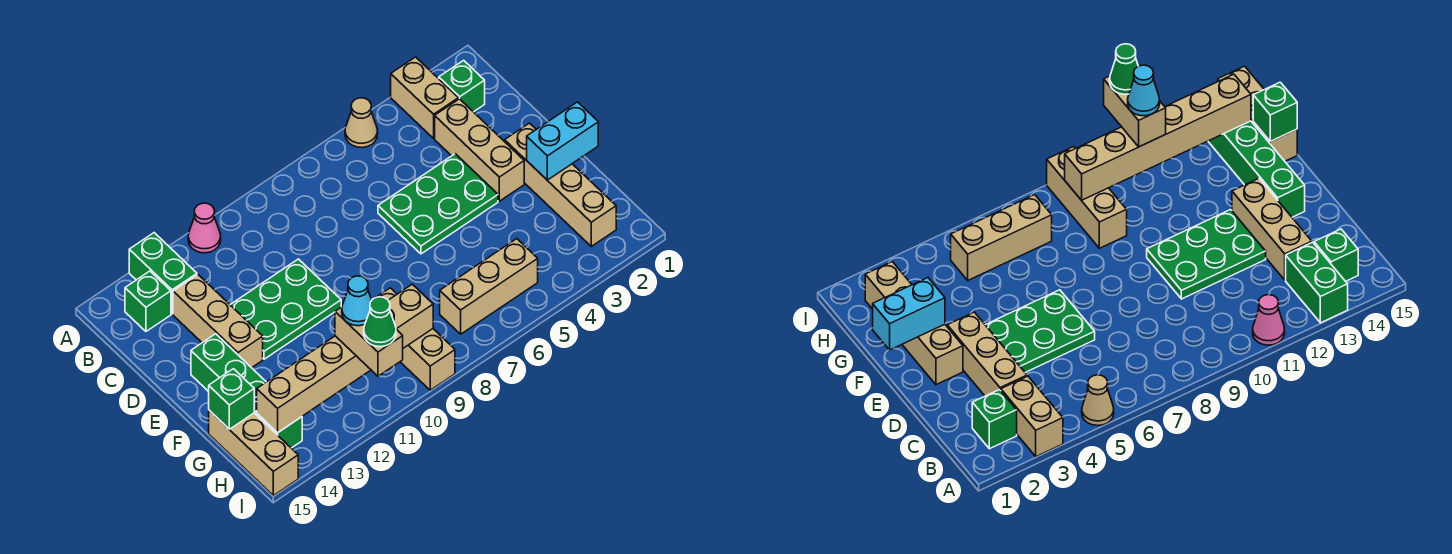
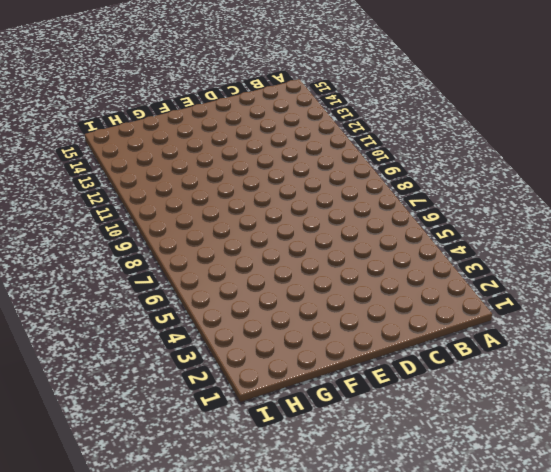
none -> tan 1x2 brick [391,57,458,138]
none -> tan 1x1 cone [345,98,378,148]
none -> pink 1x1 cone [188,203,221,253]

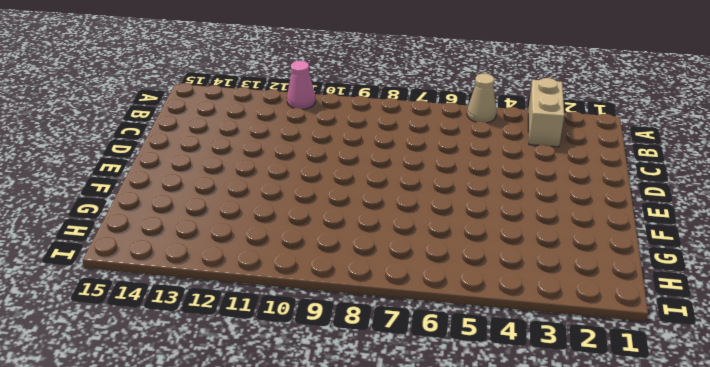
none -> green 1x2 brick [129,233,197,314]
none -> green 1x1 brick [439,60,485,112]
none -> green 1x1 brick [125,271,171,331]

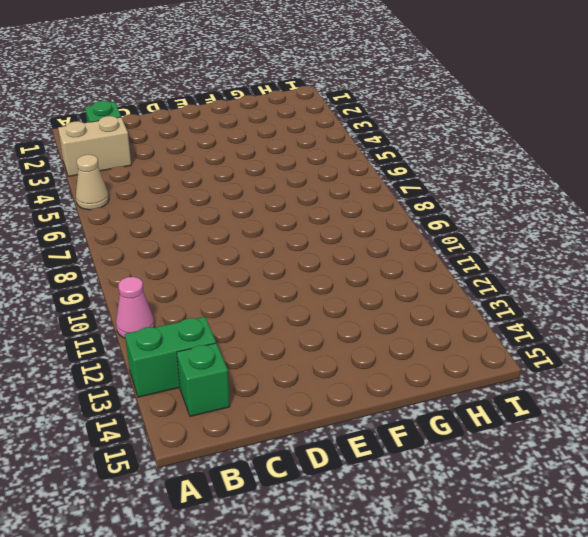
none -> tan 1x3 brick [435,99,524,201]
none -> tan 1x3 brick [173,275,263,368]
none -> green 2x3 plate [378,154,498,254]

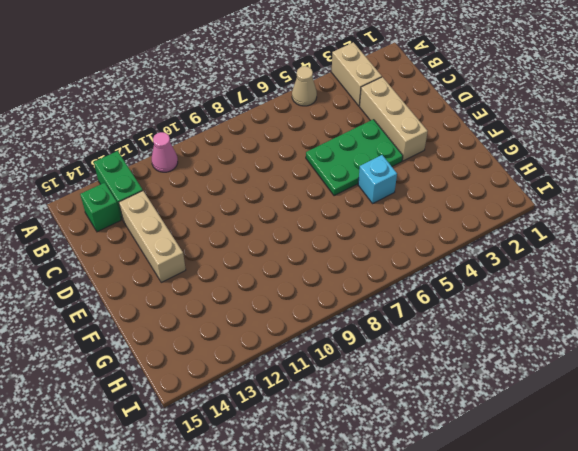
cyan 1x1 brick [358,155,397,203] -> none
none -> green 1x1 brick [439,60,485,112]
none -> green 2x3 plate [231,259,341,359]
none -> tan 1x4 brick [505,123,616,246]

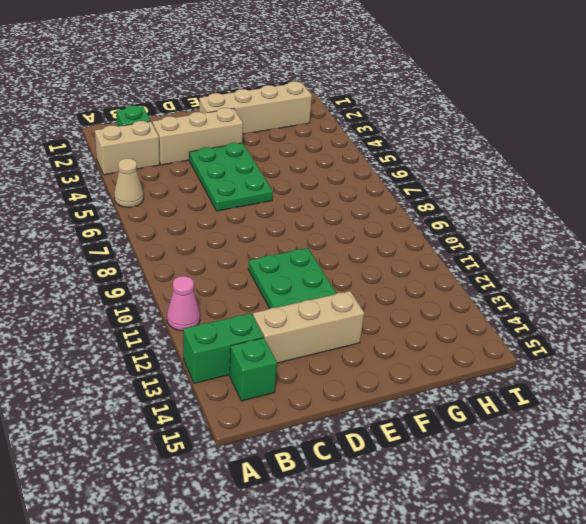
none -> green 1x4 brick [191,334,302,448]
none -> tan 1x3 brick [376,288,455,390]
none -> tan 1x3 brick [209,410,298,496]

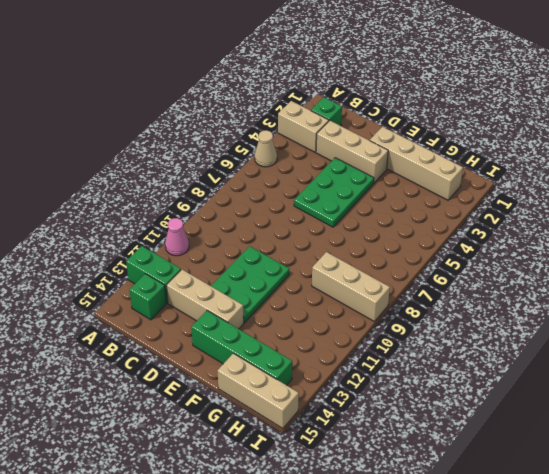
none -> tan 1x3 brick [440,239,538,334]
none -> cyan 1x2 brick [527,102,598,180]
none -> green 1x1 brick [209,369,254,429]

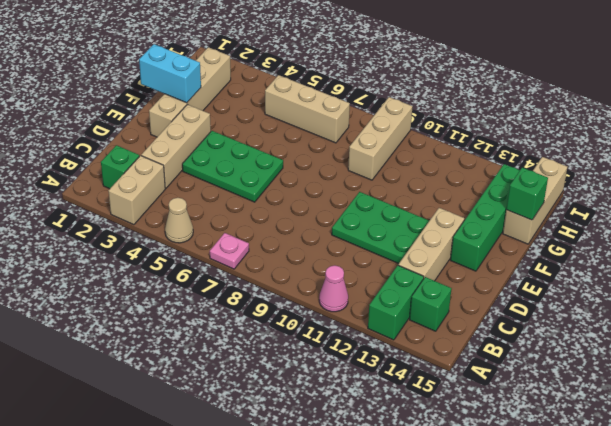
pink 1x1 plate [210,233,249,269] -> none
none -> tan 1x6 brick [257,284,433,433]
none -> tan 1x2 brick [335,307,403,376]
none -> cyan 1x1 cone [342,276,372,326]

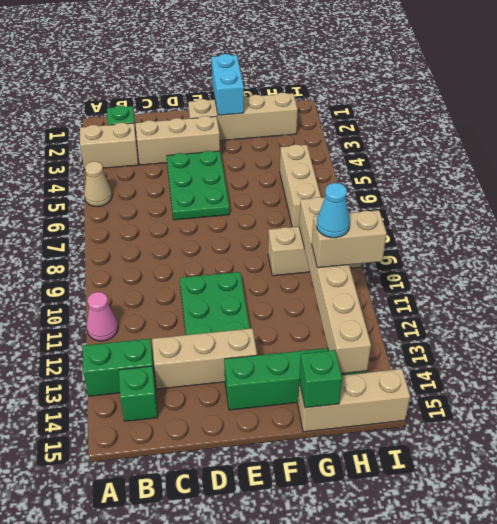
none -> green 1x1 cone [364,297,396,347]

